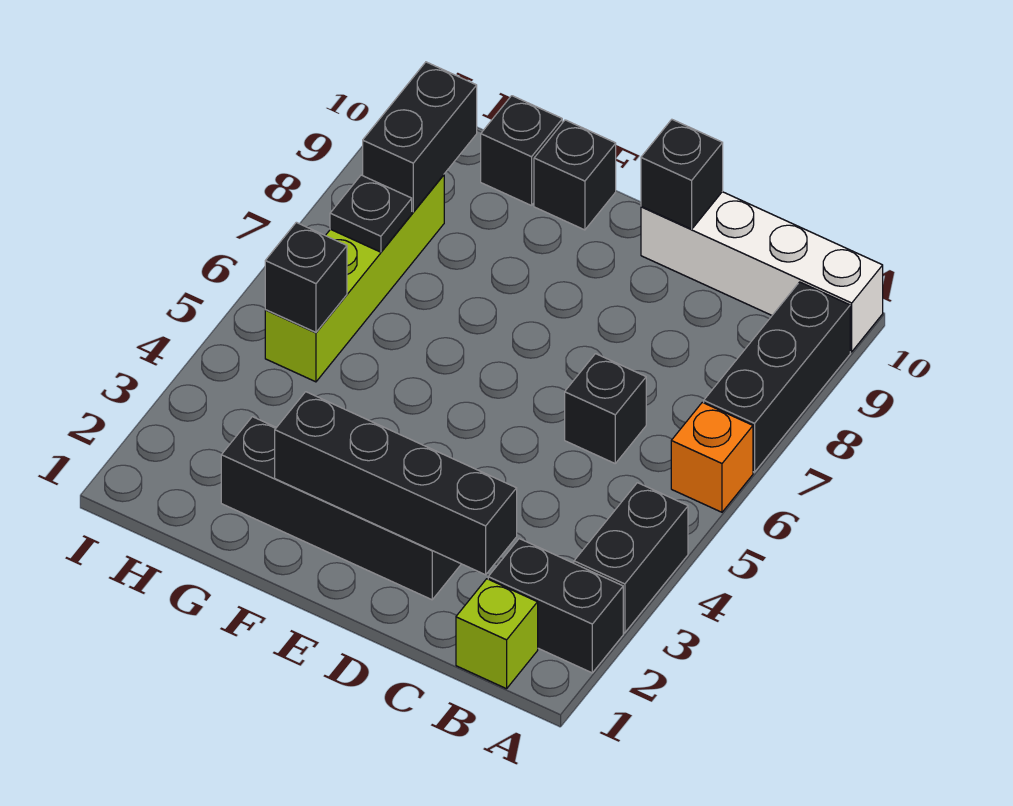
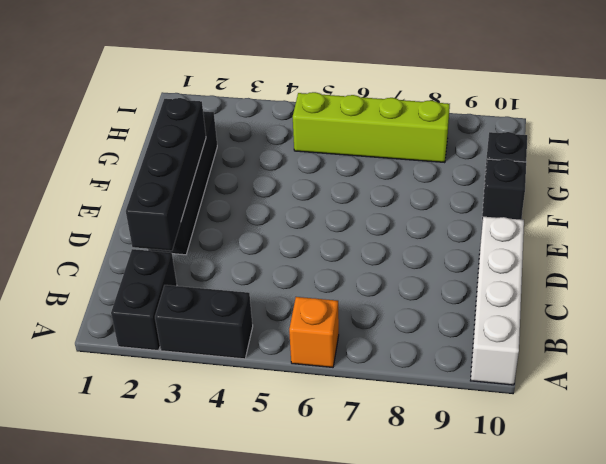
none -> black 1x3 brick [704,282,850,472]
none -> lime 1x1 brick [456,579,538,689]
none -> black 1x1 brick [565,354,646,463]

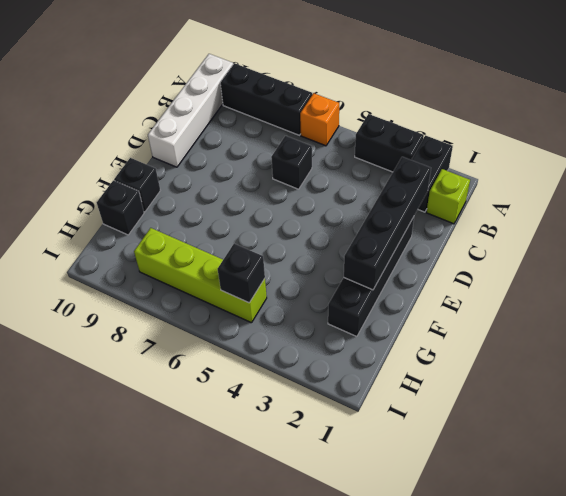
none -> black 1x1 brick [641,120,723,229]
none -> black 1x1 plate [330,175,412,252]
none -> black 1x2 brick [363,62,477,212]

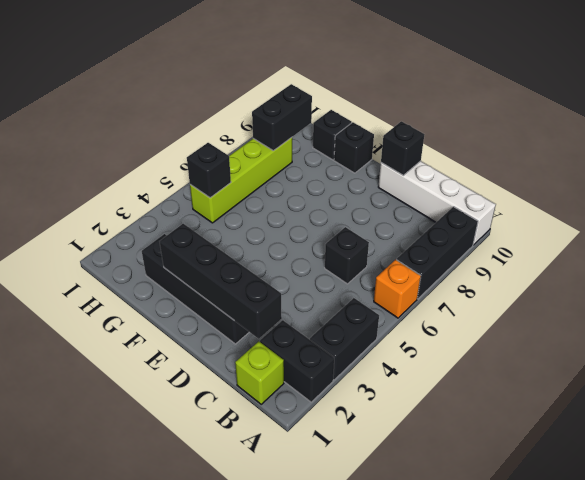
none -> black 1x1 plate [330,175,412,252]

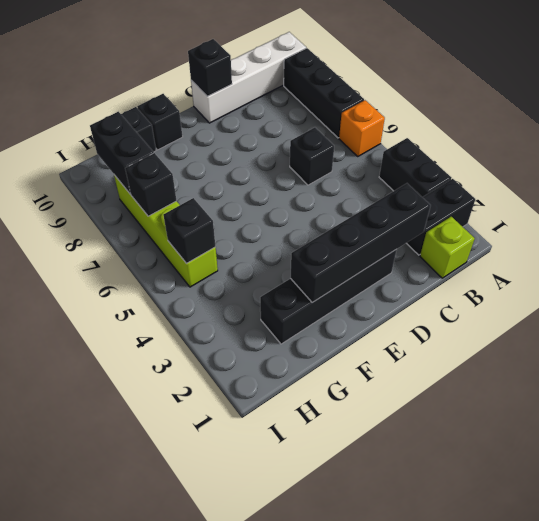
black 1x1 brick [125,153,177,216] -> black 1x1 plate [330,175,412,252]

